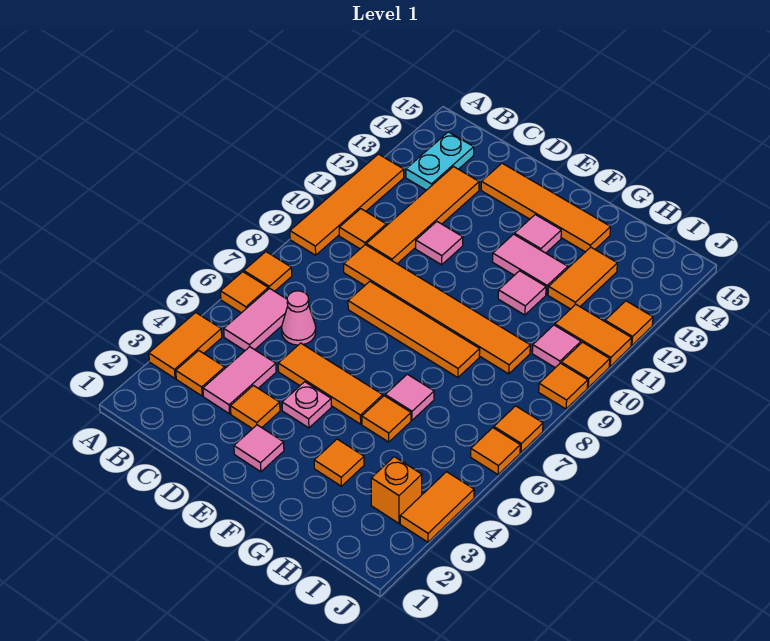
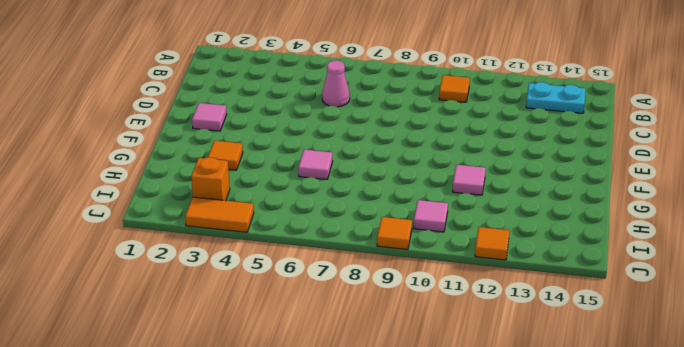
none -> orange 1x2 tile [149,312,222,378]
none -> orange 1x1 tile [220,272,268,313]
none -> orange 1x1 tile [244,252,292,291]
none -> orange 1x4 tile [290,154,404,255]

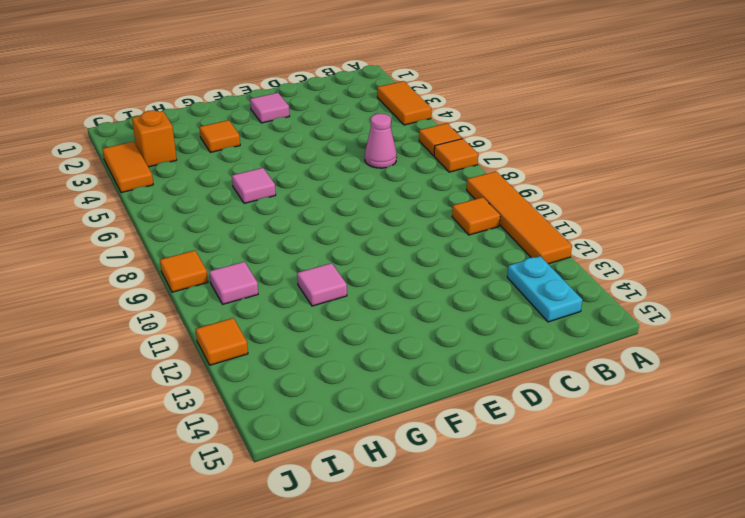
none -> orange 1x1 tile [176,350,225,396]
none -> pink 1x2 tile [224,288,288,351]
none -> pink 1x2 tile [203,347,276,414]
none -> orange 1x6 tile [344,245,530,374]

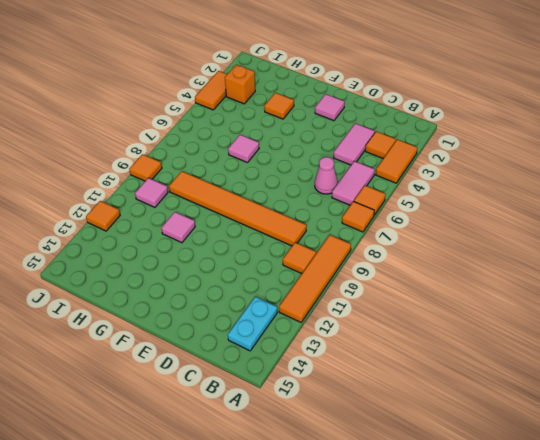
none -> orange 1x4 tile [366,167,479,264]
none -> orange 1x1 tile [230,385,280,429]
none -> orange 1x3 tile [278,343,383,424]
none -> orange 1x4 tile [348,281,480,378]

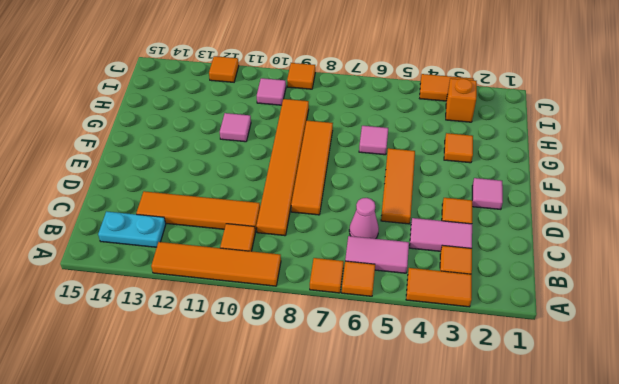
none -> pink 1x1 tile [416,222,463,265]
none -> orange 1x4 tile [481,163,611,252]
none -> pink 1x1 plate [282,382,331,428]
none -> pink 1x2 tile [493,234,568,294]

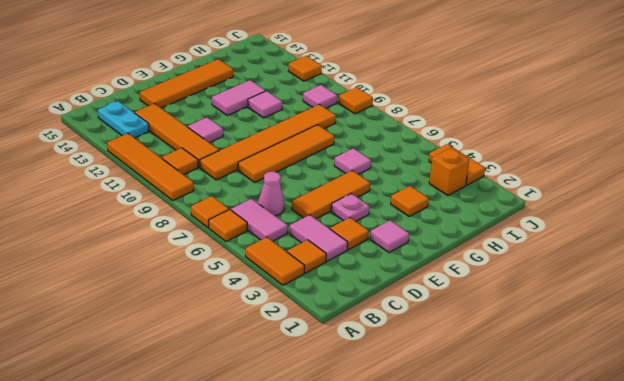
none -> pink 1x1 tile [515,215,561,253]
none -> orange 1x1 tile [362,396,411,442]
none -> orange 1x2 tile [548,247,617,309]
none -> orange 1x2 tile [555,304,632,366]

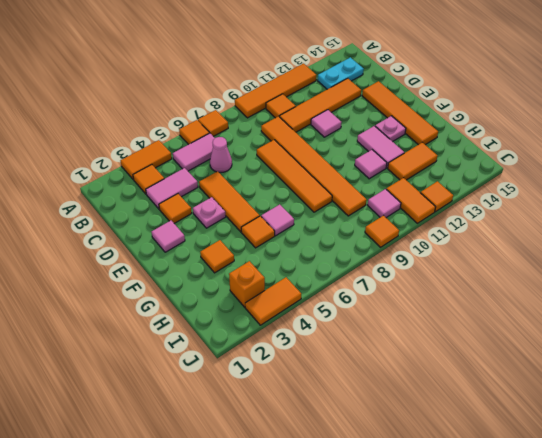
pink 1x1 plate [375,116,406,142] -> pink 1x1 tile [515,215,561,253]
none -> orange 1x1 tile [471,428,520,475]
none -> orange 1x1 tile [494,406,543,452]
none -> orange 1x1 tile [561,342,610,388]

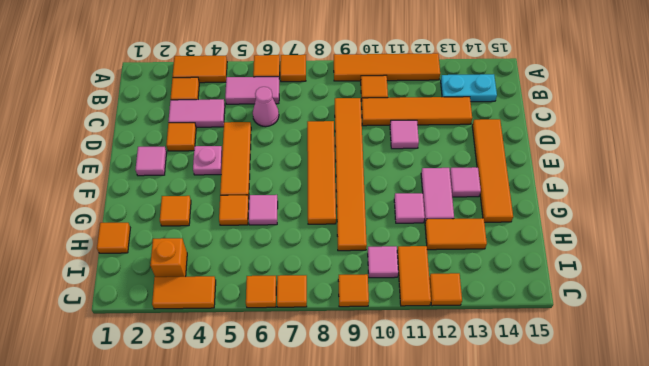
orange 1x1 tile [97,223,130,253] -> orange 1x1 tile moved to [561,342,610,388]

